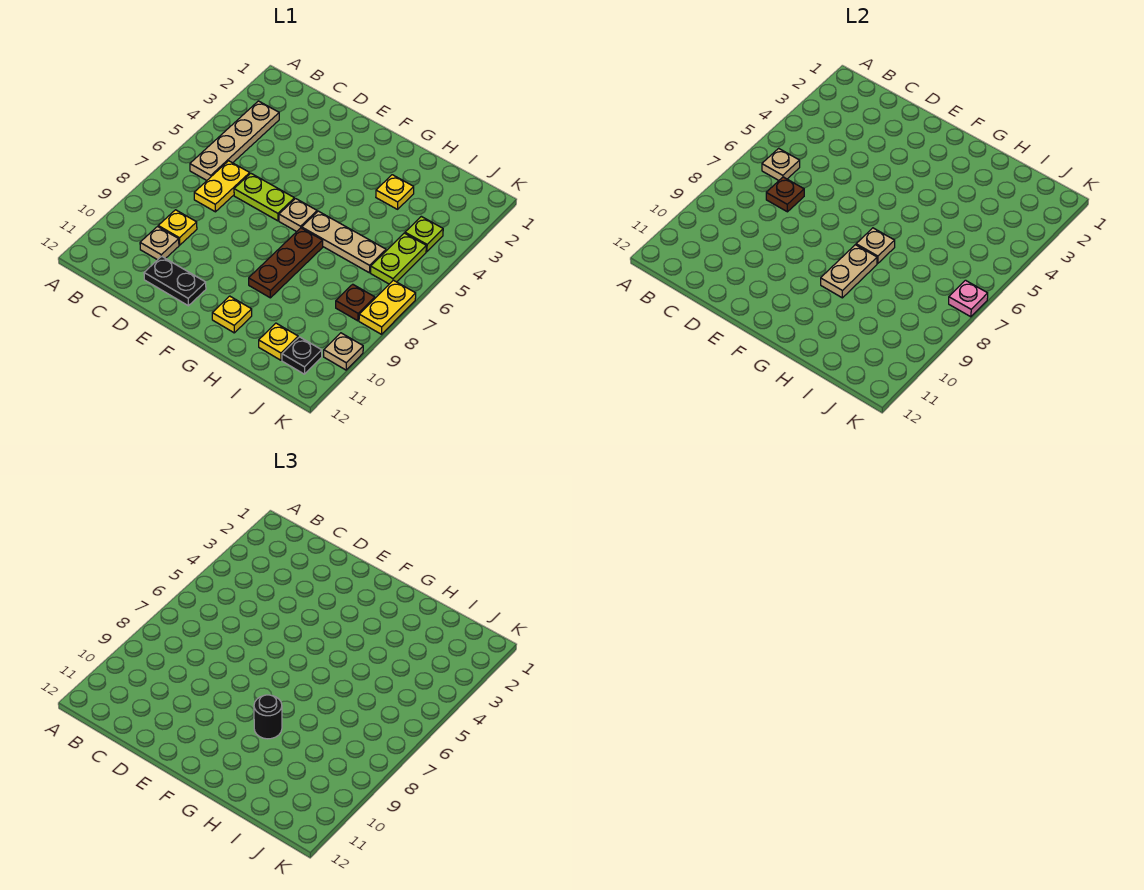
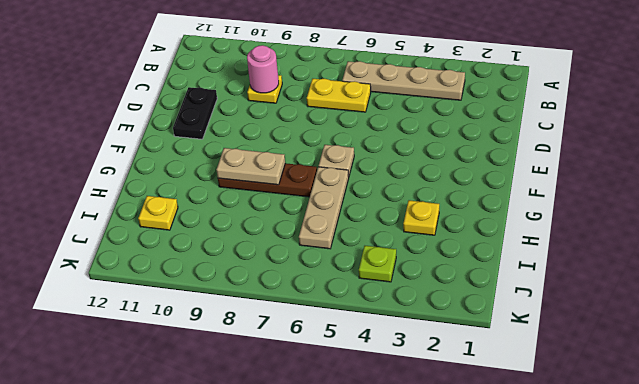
pink 1x1 round brick [247,45,279,93] -> none
none -> tan 1x1 plate [140,227,179,260]
none -> lime 1x2 plate [234,173,294,221]
none -> yellow 1x1 plate [212,296,252,333]

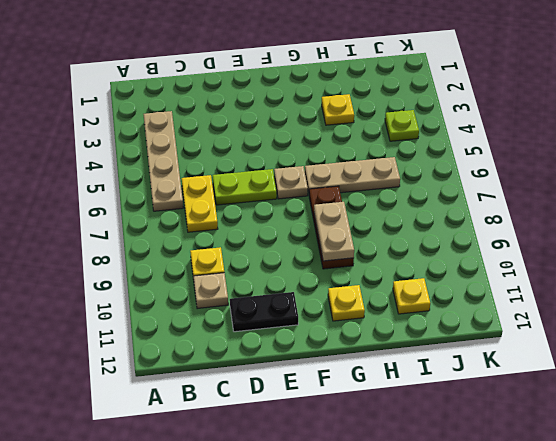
none -> lime 1x2 plate [371,233,426,284]
none -> brown 1x1 plate [336,284,375,321]
none -> black 1x1 plate [282,337,322,374]

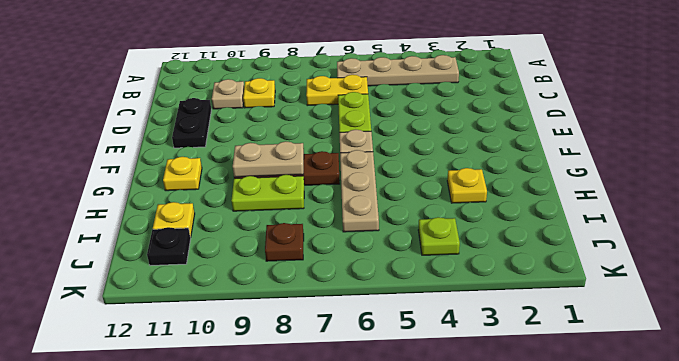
lime 1x2 plate [231,175,304,211] -> lime 1x2 plate moved to [371,233,426,284]
none -> yellow 1x2 plate [359,280,416,334]
none -> tan 1x1 plate [324,333,363,370]
none -> tan 1x1 plate [762,148,800,180]

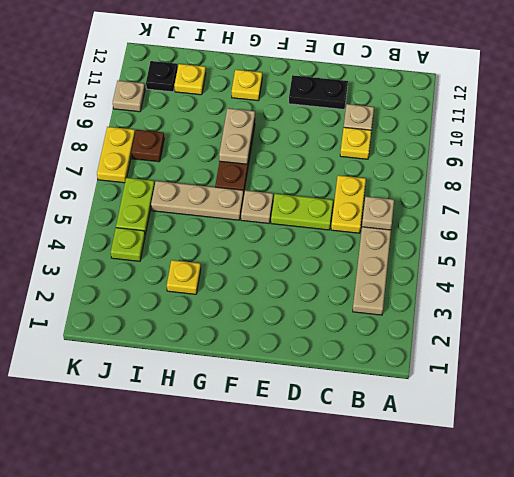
none -> brown 1x1 plate [766,177,804,212]
none -> tan 1x1 plate [856,228,895,263]
none -> pink 1x1 plate [949,280,988,317]

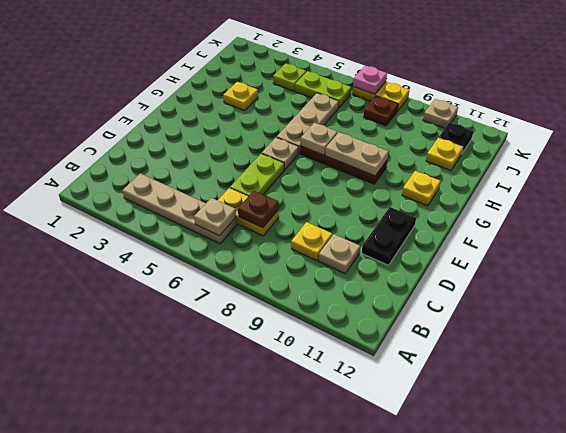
none -> black 1x1 round brick [254,695,282,739]

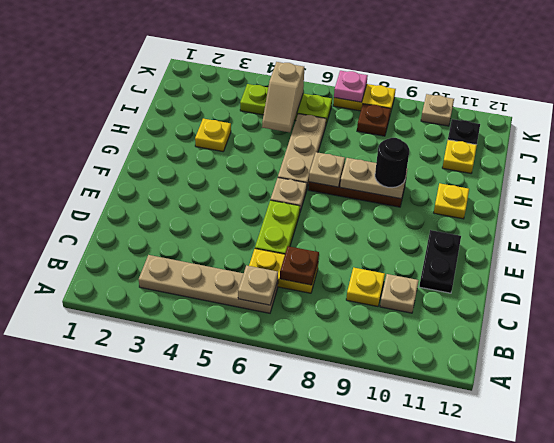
tan 1x2 slope [262,62,304,132] -> none

